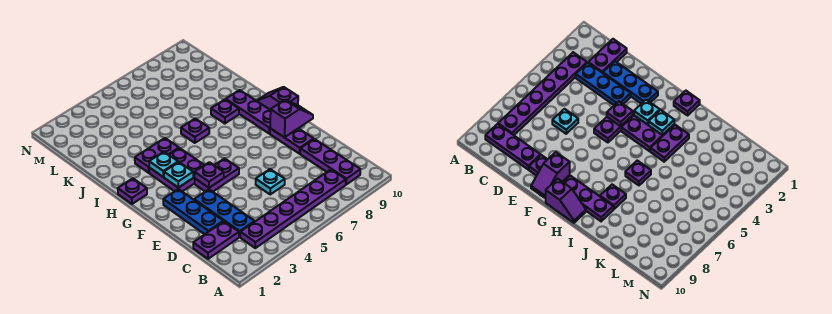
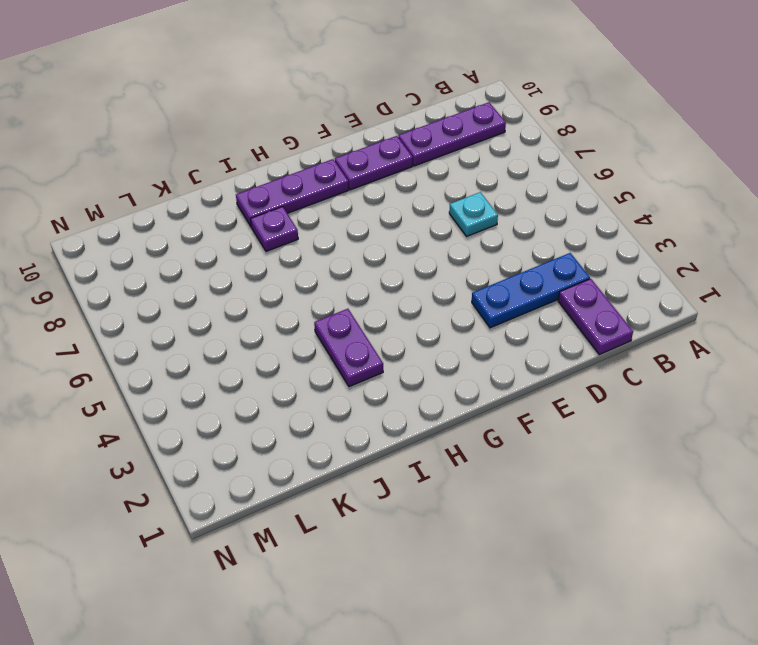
none -> purple 1x6 plate [240,170,346,248]
none -> blue 1x3 plate [163,189,223,234]
none -> purple 1x2 plate [195,159,239,192]

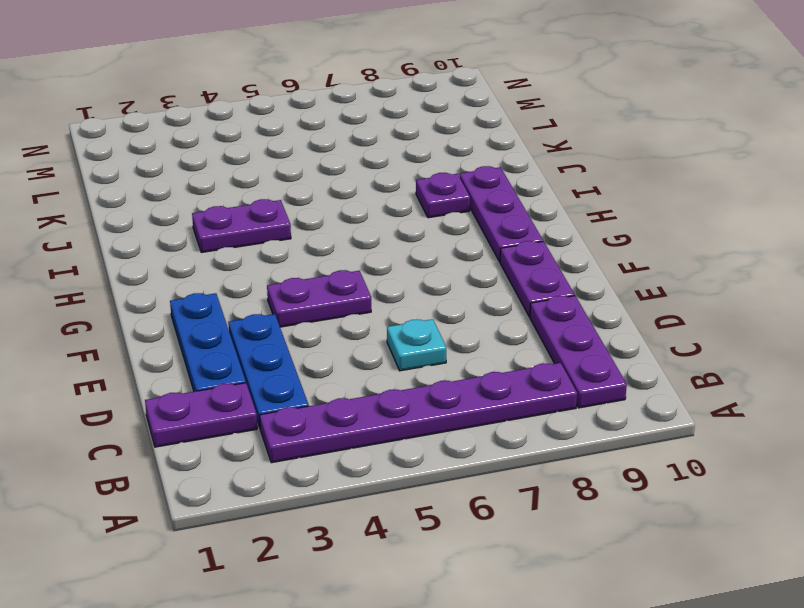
none -> purple 2x2 plate [149,148,204,191]
none -> purple 1x2 slope [257,87,298,110]
none -> purple 1x1 plate [118,178,147,204]

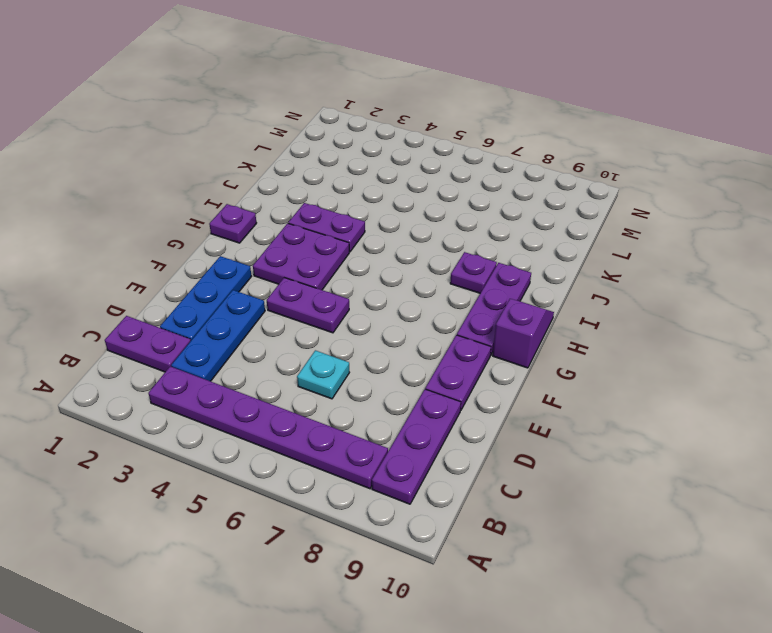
none -> purple 1x1 plate [181,118,209,143]
none -> purple 1x1 plate [195,162,224,188]
none -> purple 1x2 slope [270,100,313,138]

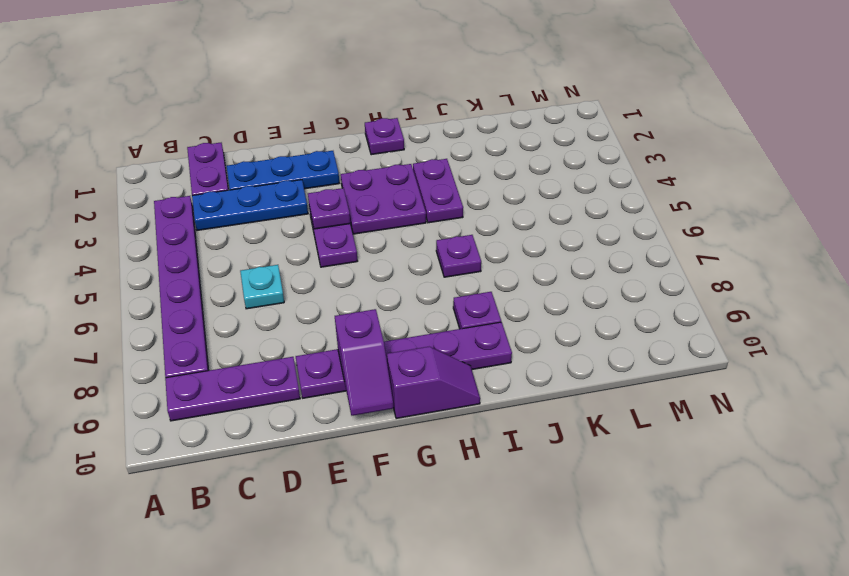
none -> cyan 1x1 plate [164,162,193,188]
none -> cyan 1x1 plate [149,152,178,177]

